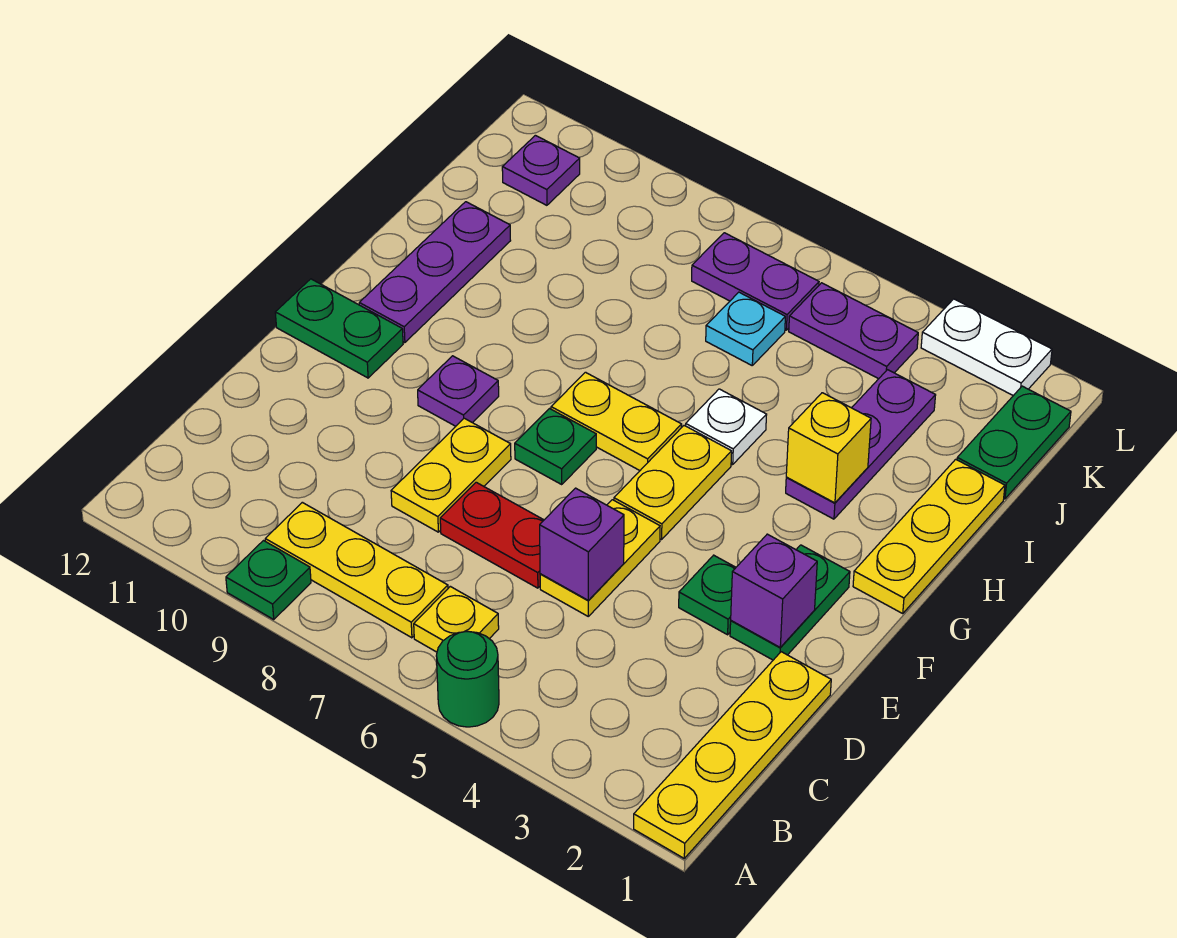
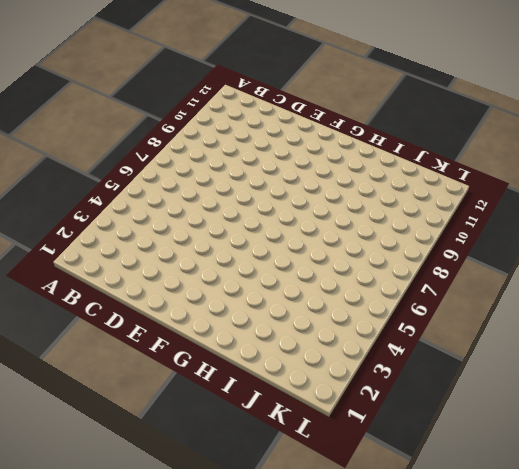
none -> yellow 1x4 plate [634,652,831,858]
none -> green 1x1 round brick [436,631,499,727]
none -> green 1x1 plate [226,541,311,619]

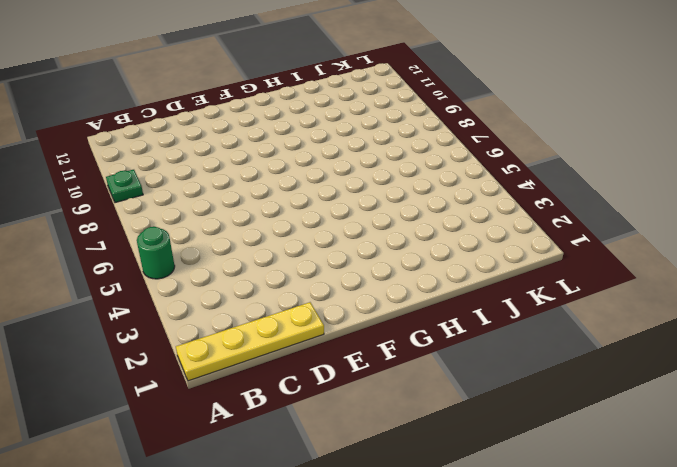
none -> yellow 1x1 plate [414,586,499,652]
none -> yellow 1x3 plate [265,502,448,638]
none -> yellow 1x2 plate [540,500,660,616]

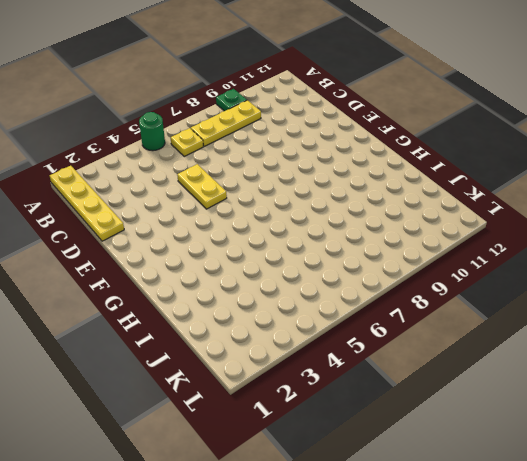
none -> red 1x2 plate [440,482,544,588]
none -> yellow 1x2 plate [391,418,511,532]
none -> green 1x2 plate [730,545,850,660]

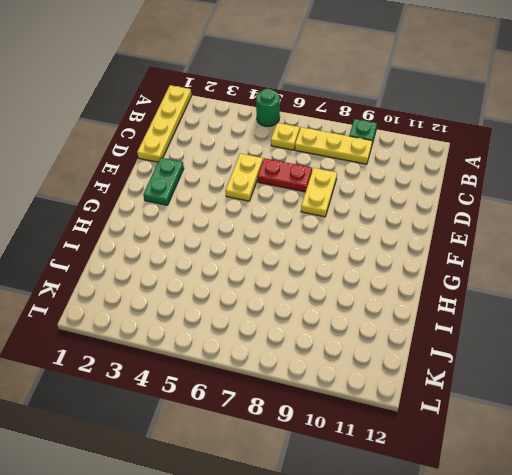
none -> green 1x1 plate [679,555,736,635]
none -> yellow 1x2 plate [614,426,732,539]
none -> green 1x1 plate [515,409,596,484]

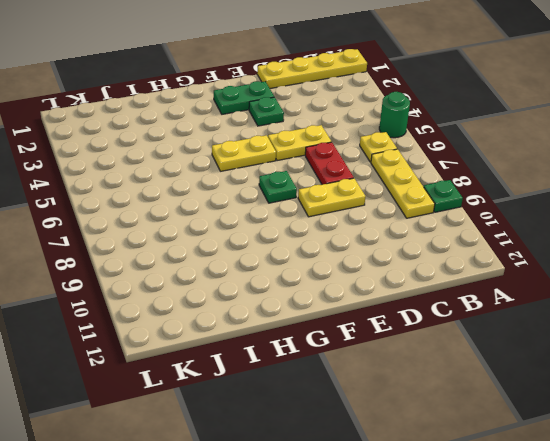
none -> purple 1x1 plate [418,356,499,426]
none -> green 1x2 plate [275,279,403,378]
none -> yellow 1x3 plate [853,459,1005,613]

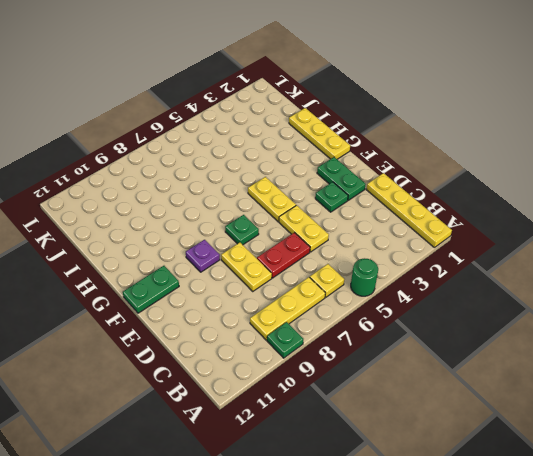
none -> yellow 1x2 plate [551,372,682,470]
none -> purple 1x3 plate [359,202,511,343]
none -> purple 1x3 plate [786,370,936,519]

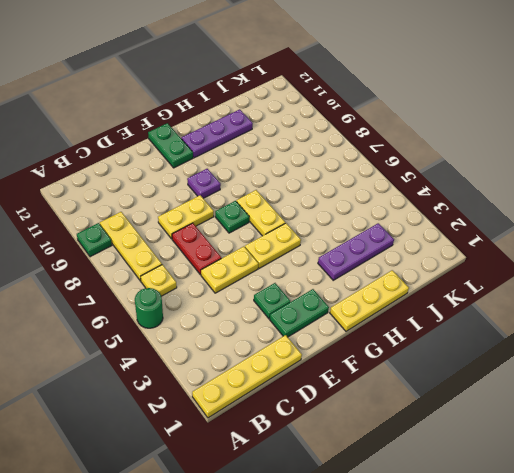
none -> white 1x1 plate [686,389,767,465]
none -> green 1x2 plate [957,386,1071,499]
none -> cyan 1x1 plate [706,292,785,365]

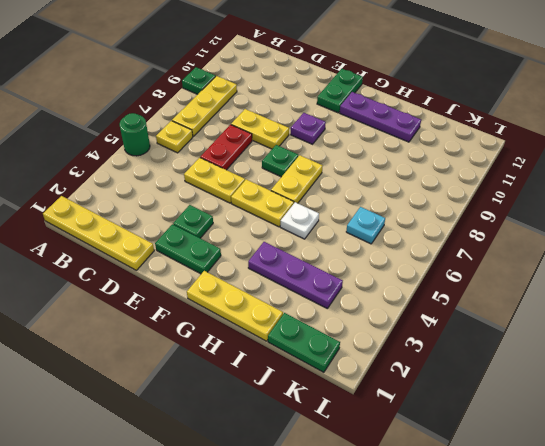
none -> purple 1x2 plate [789,283,918,379]
none -> purple 1x2 plate [692,233,819,330]
none -> purple 1x1 plate [502,135,580,205]

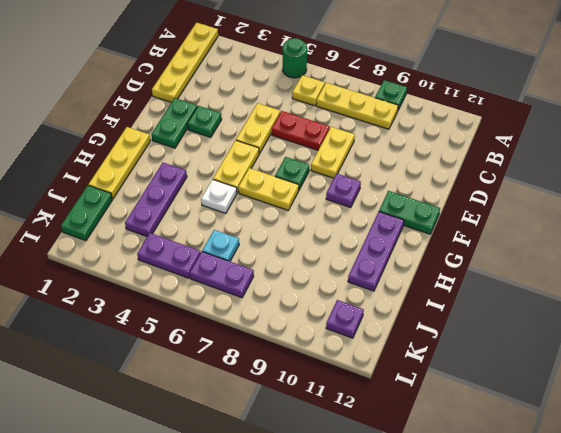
none -> white 1x2 plate [921,299,1052,396]
none -> purple 1x1 brick [540,488,624,600]
none -> purple 1x1 brick [731,534,817,648]

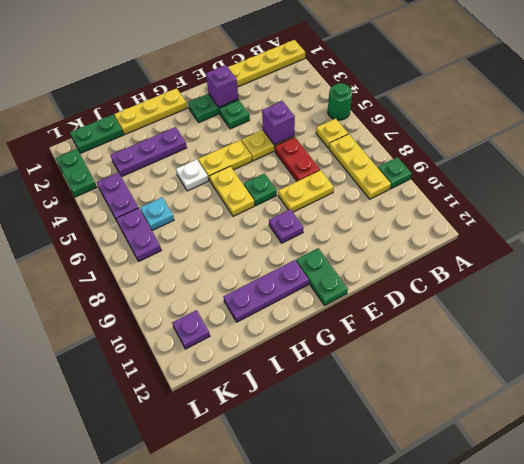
green 1x2 plate [55,149,97,197] -> white 1x2 plate [921,299,1052,396]
none -> yellow 1x1 brick [786,393,871,503]

